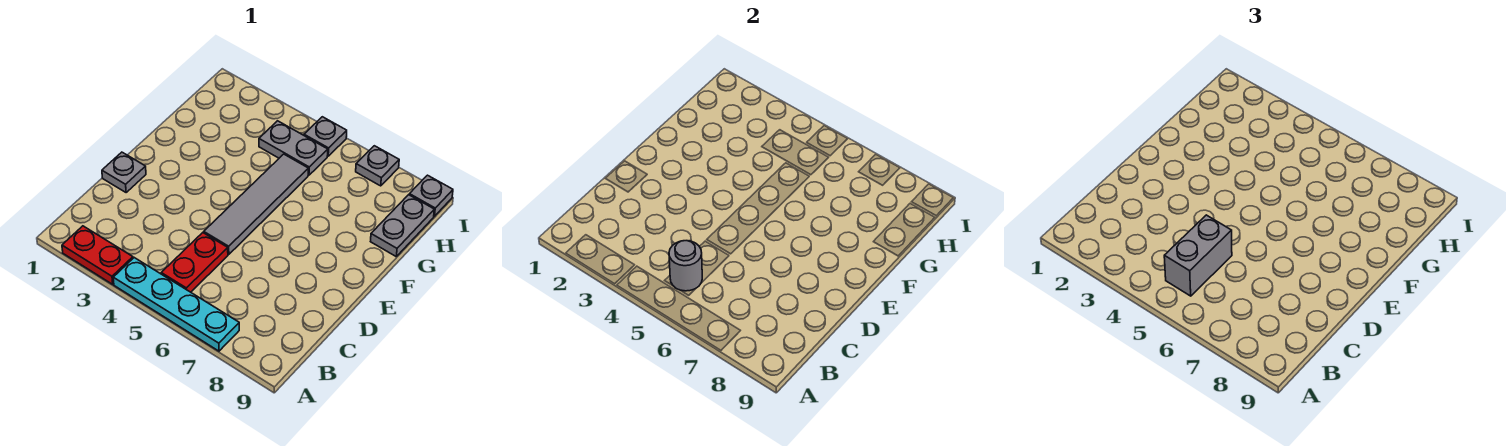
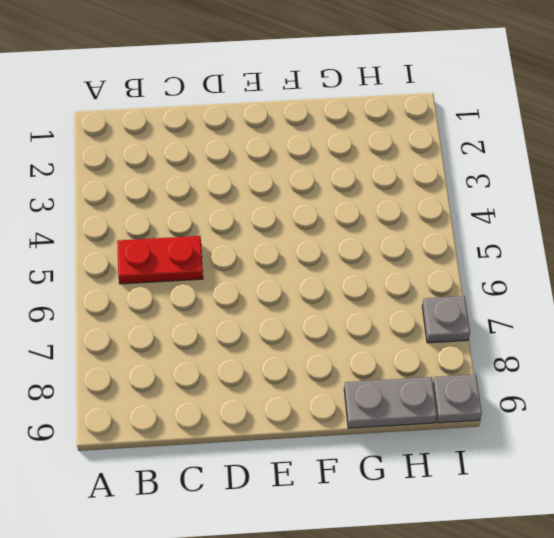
none -> red 1x2 plate [62,226,133,284]
none -> cyan 1x4 plate [113,258,239,351]
none -> grey 1x1 plate [102,152,146,192]

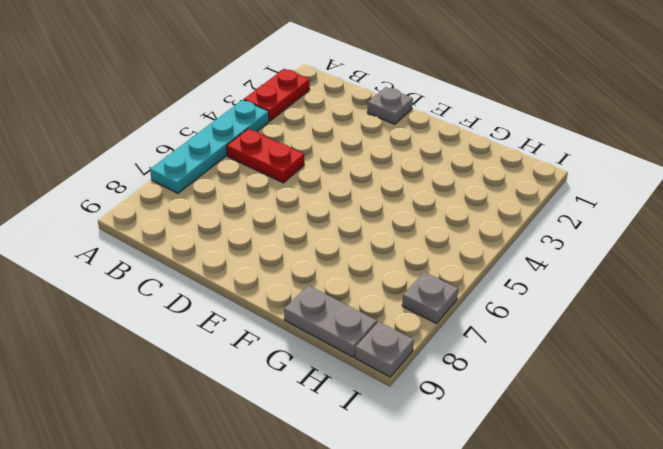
none -> grey 1x4 tile [204,154,308,254]
none -> grey 1x2 plate [259,121,328,175]
none -> grey 1x1 plate [304,117,347,156]

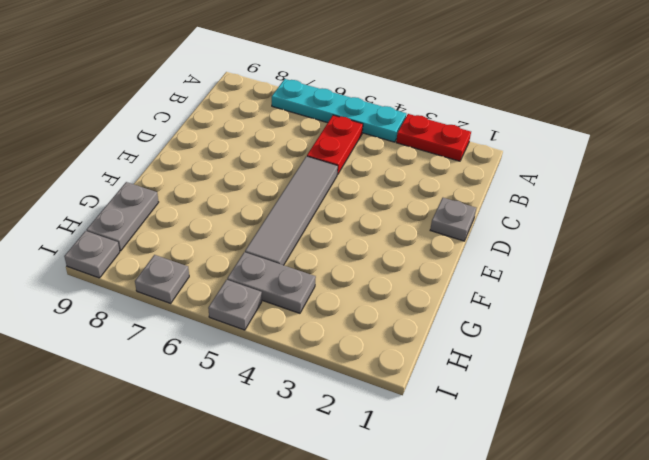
none -> grey 1x1 round brick [669,241,702,291]
none -> grey 1x2 brick [1164,215,1232,296]

